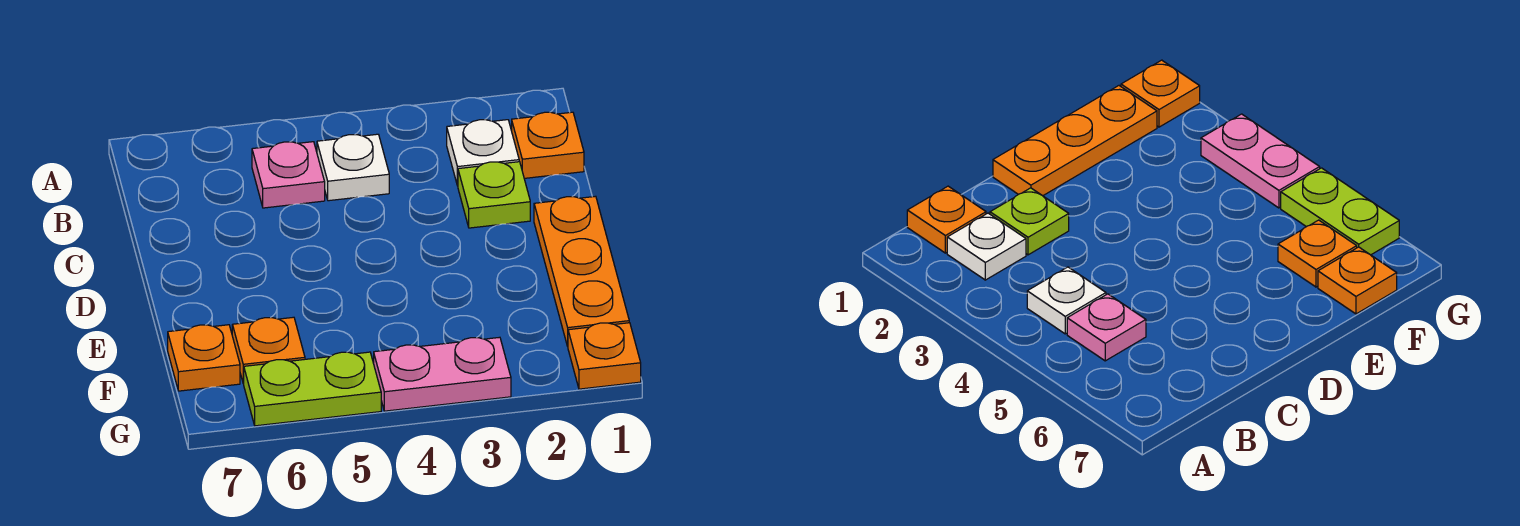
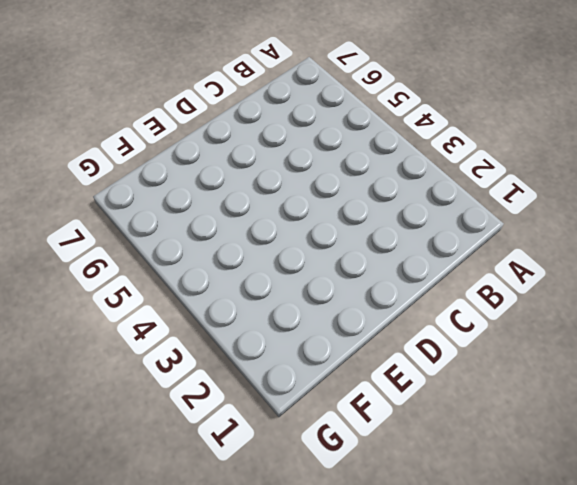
none -> orange 1x1 plate [512,112,584,178]
none -> white 1x1 plate [447,120,519,186]

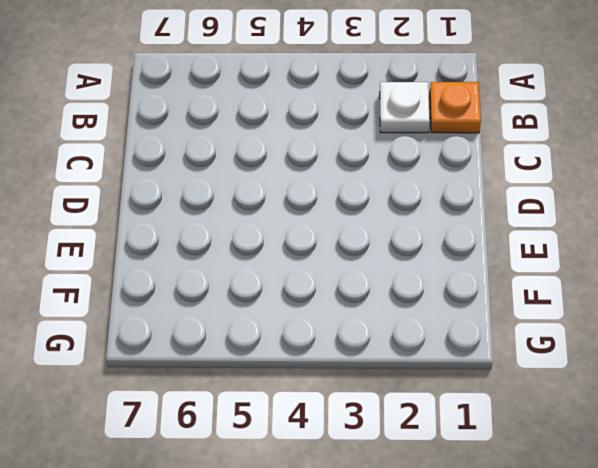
none -> white 1x1 plate [317,134,389,201]
none -> pink 1x1 plate [252,142,325,208]

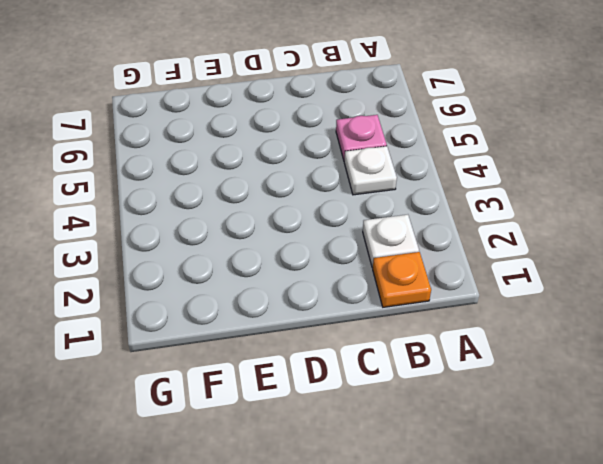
none -> lime 1x1 plate [458,162,530,228]
none -> orange 1x3 plate [534,196,629,346]

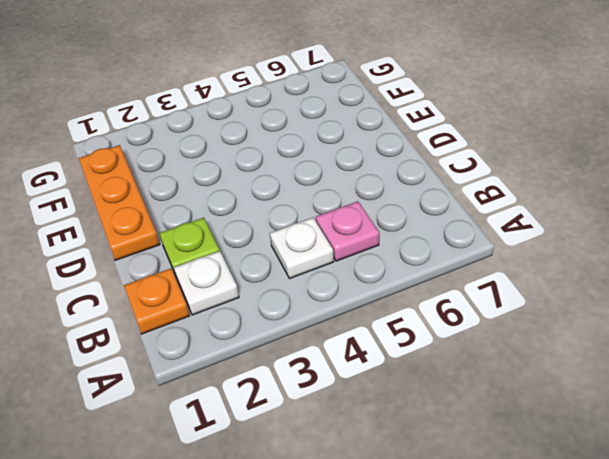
none -> orange 1x1 plate [232,317,305,383]
none -> orange 1x1 plate [168,325,240,391]

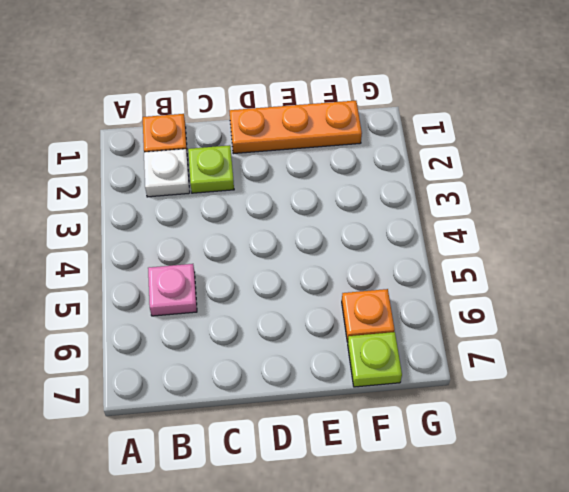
lime 1x1 plate [348,332,402,387] -> orange 1x1 plate [168,325,240,391]
none -> white 1x1 plate [317,134,389,201]
none -> orange 1x1 plate [568,323,641,389]

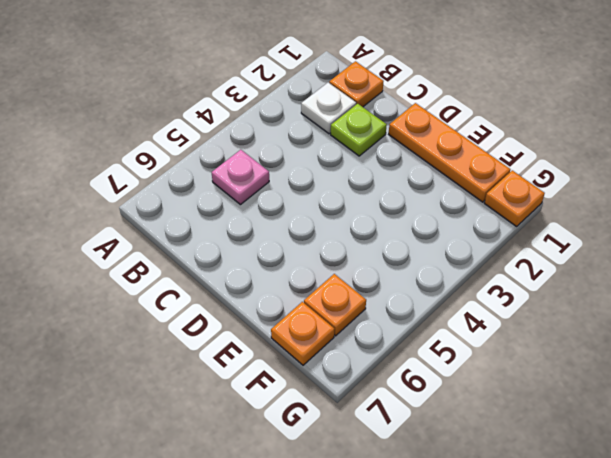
none -> white 1x1 plate [317,134,389,201]
none -> pink 1x2 plate [374,337,511,411]

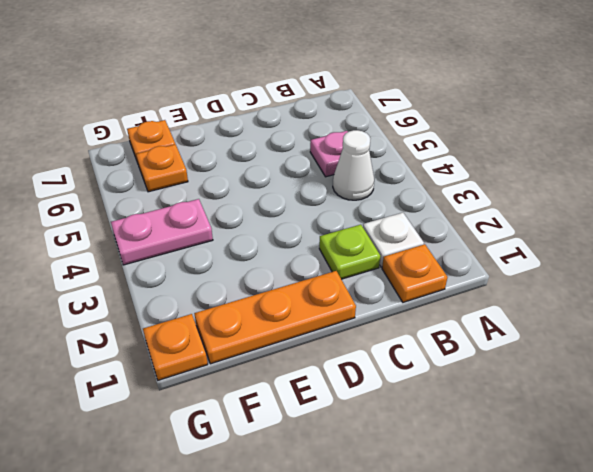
white 1x1 cone [333,130,374,200] -> white 1x1 plate [317,134,389,201]
pink 1x2 plate [111,199,213,265] -> pink 1x2 plate turned to [374,337,511,411]
none -> lime 1x2 plate [243,352,381,426]

